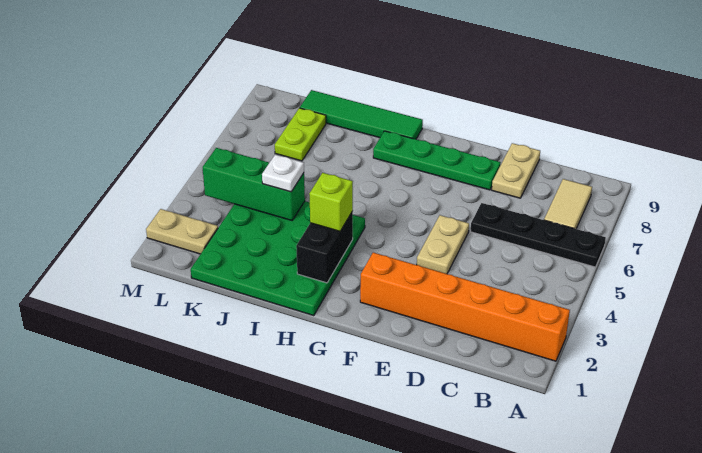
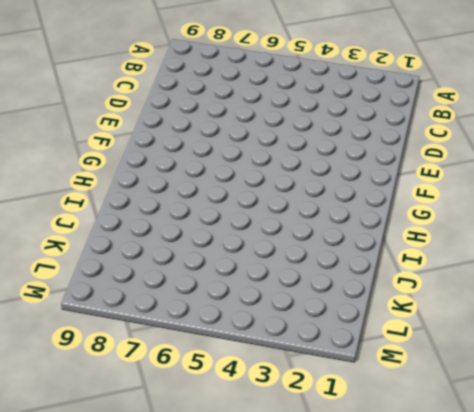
none -> orange 1x6 brick [360,253,570,361]
none -> black 1x4 plate [471,203,606,267]
none -> tan 1x2 tile [544,179,592,229]

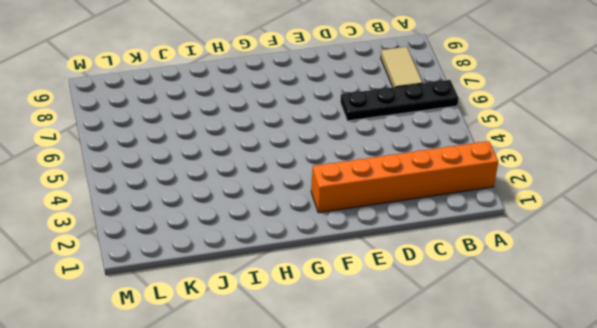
none -> tan 1x2 plate [492,143,540,198]
none -> tan 1x2 plate [417,215,469,274]
none -> green 1x4 plate [373,131,501,190]

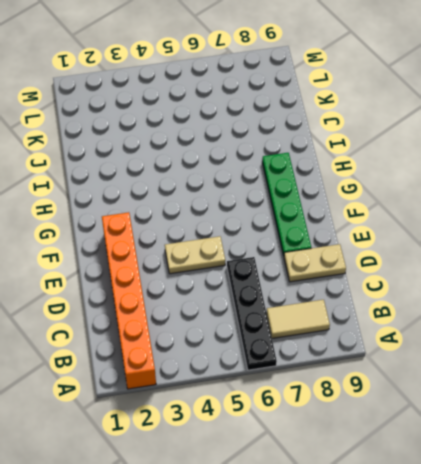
none -> green 4x4 plate [191,201,365,316]
none -> green 1x4 tile [300,90,423,139]
none -> lime 1x2 plate [275,108,326,161]

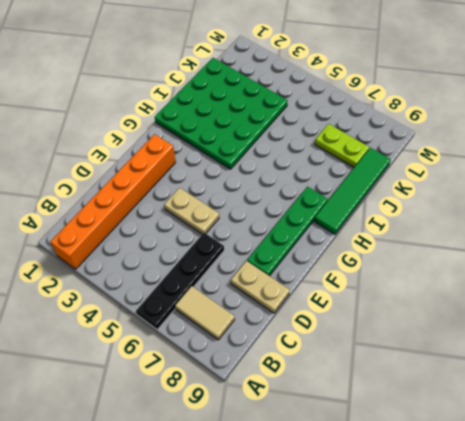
none -> tan 1x2 plate [146,209,218,254]
none -> black 1x2 brick [296,211,353,283]
none -> green 1x3 brick [203,148,305,220]

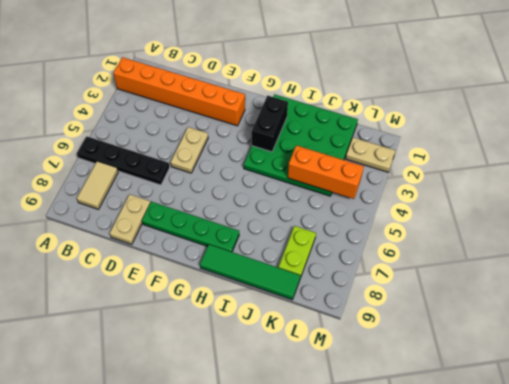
orange 1x3 brick [288,145,364,199] -> green 1x3 brick [203,148,305,220]
none -> lime 1x1 brick [309,173,353,231]
none -> white 1x1 plate [262,155,304,192]

